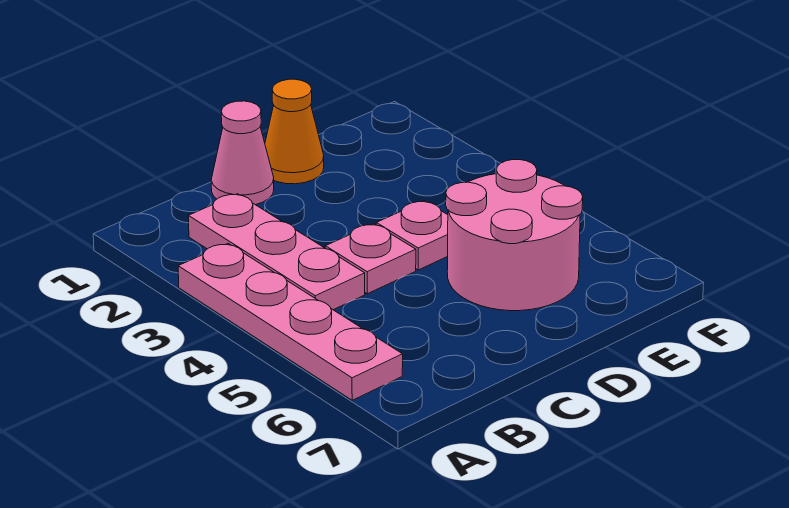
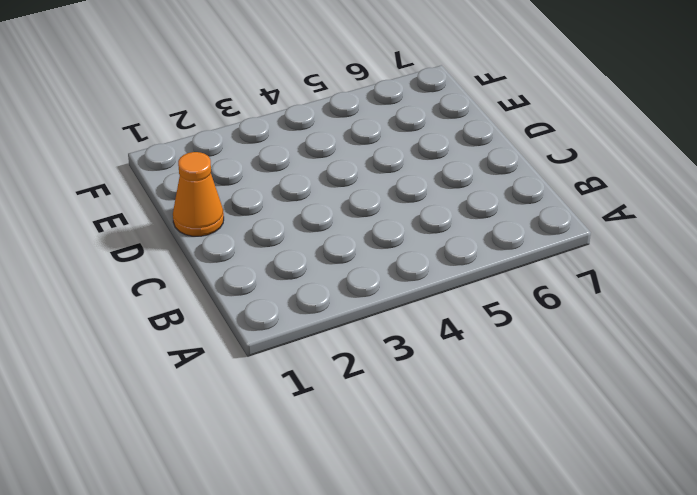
none -> pink 1x4 plate [178,244,403,400]
none -> pink 1x3 plate [188,194,365,310]

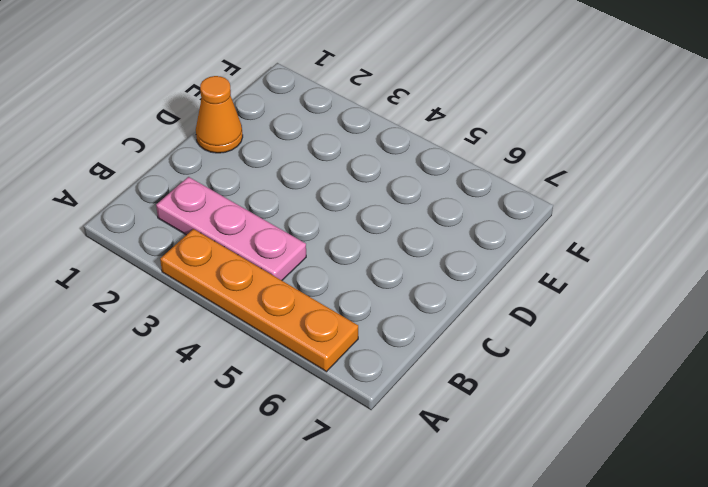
orange 1x4 plate [160,229,358,372] -> pink 1x4 plate [178,244,403,400]
none -> pink 1x1 cone [211,101,274,205]
none -> pink 1x1 plate [325,224,416,294]

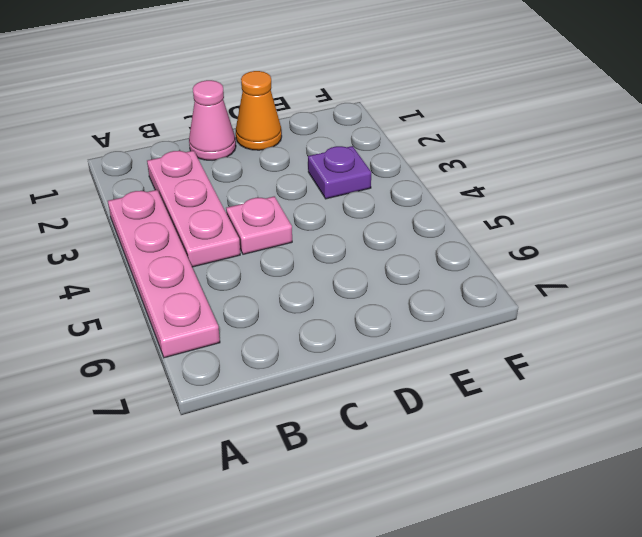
purple 1x1 plate [308,146,371,199] -> none
none -> pink 1x1 plate [376,201,448,270]
none -> pink 2x2 round brick [446,160,583,311]

